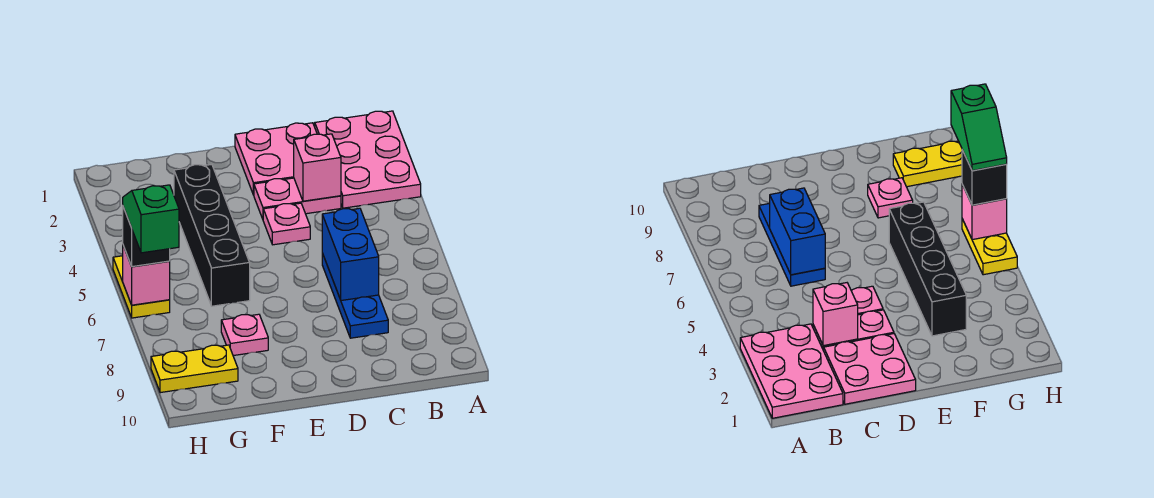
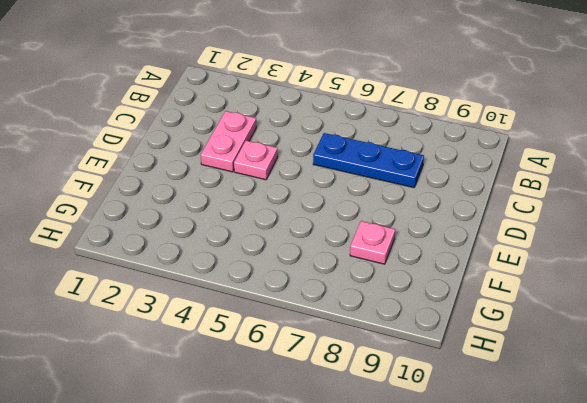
none -> pink 2x3 plate [315,111,421,208]
none -> pink 2x2 plate [235,123,317,195]
none -> black 1x4 brick [174,164,250,306]

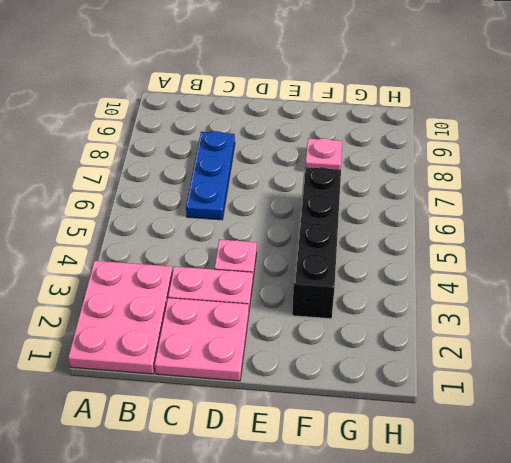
none -> yellow 1x2 plate [151,345,238,393]
none -> yellow 1x2 plate [113,256,170,318]
none -> pink 1x1 brick [294,134,341,201]

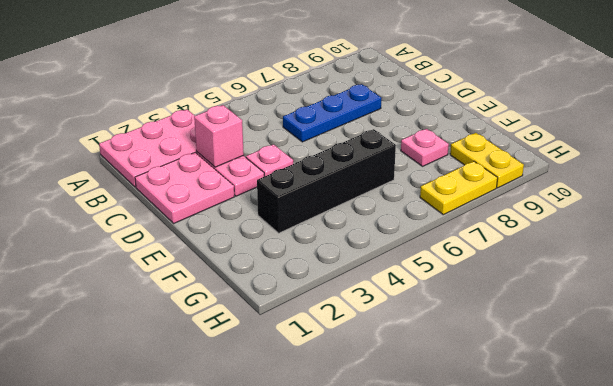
yellow 1x2 plate [420,161,498,215] -> yellow 1x2 plate moved to [113,256,170,318]
none -> blue 1x2 brick [322,208,379,301]
none -> pink 1x1 brick [123,246,170,305]
none -> black 1x1 brick [123,207,170,267]

